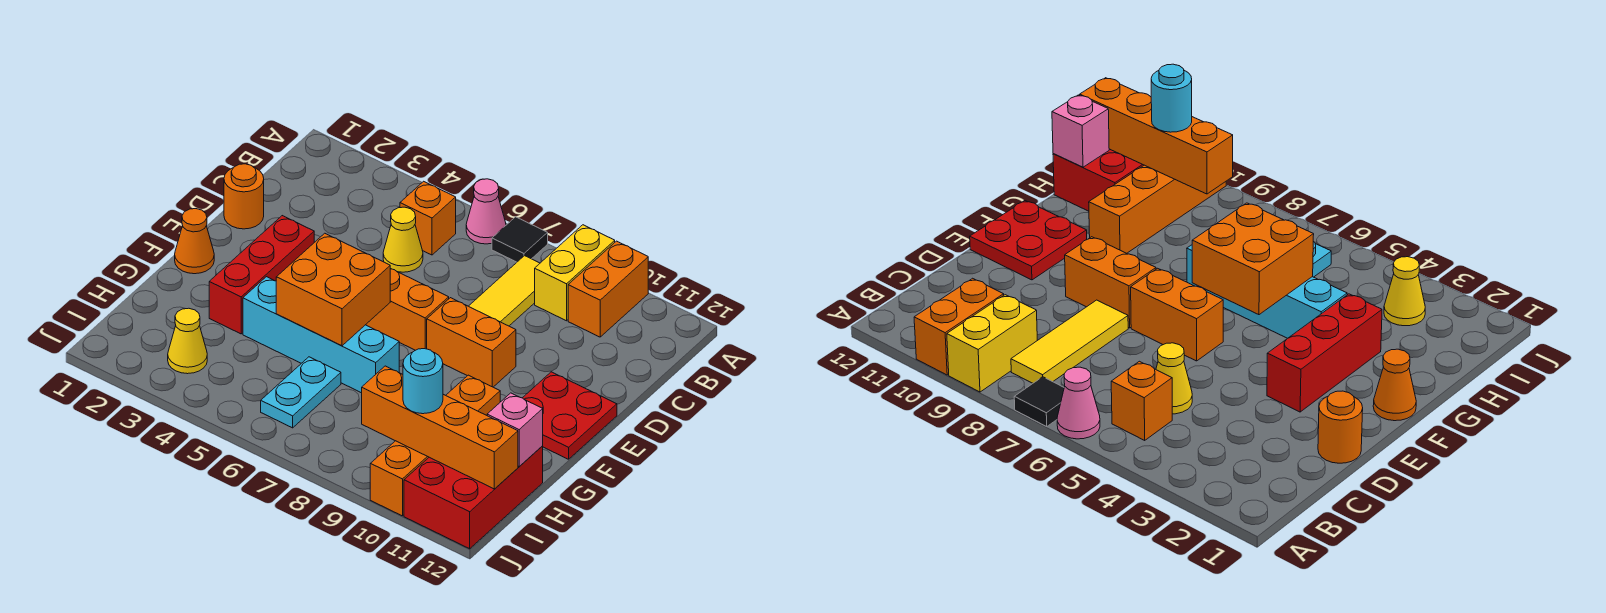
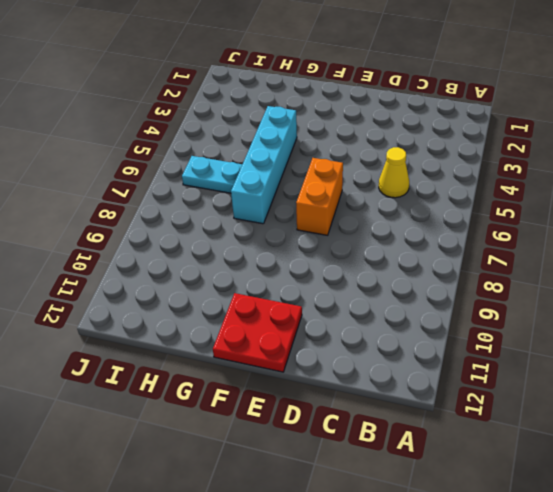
none -> pink 1x1 cone [466,179,506,244]
none -> black 1x1 tile [492,217,548,262]
none -> yellow 1x2 brick [535,225,615,321]

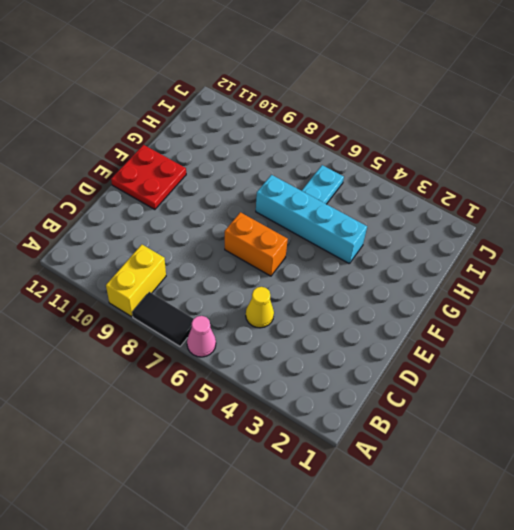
black 1x2 tile [132,292,194,346] -> black 1x1 tile [492,217,548,262]
none -> orange 1x2 brick [568,241,648,337]
none -> orange 1x1 brick [400,181,456,255]
none -> yellow 1x3 tile [469,256,540,326]

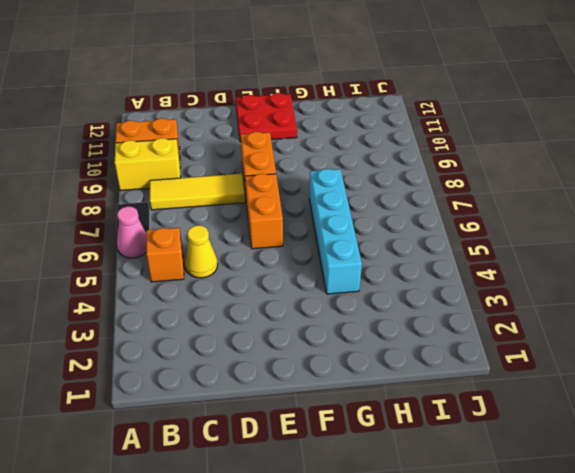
none -> orange 1x1 round brick [224,164,264,229]
none -> red 1x3 brick [209,216,314,334]
none -> orange 1x1 cone [175,209,214,274]

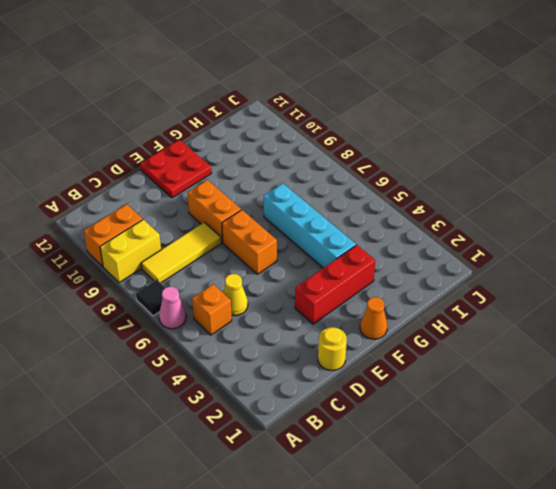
yellow 1x1 round brick [318,327,347,370] -> orange 1x1 round brick [224,164,264,229]
none -> orange 1x4 brick [370,375,500,516]
none -> cyan 1x2 plate [261,357,341,428]
none -> red 2x3 brick [404,446,543,549]

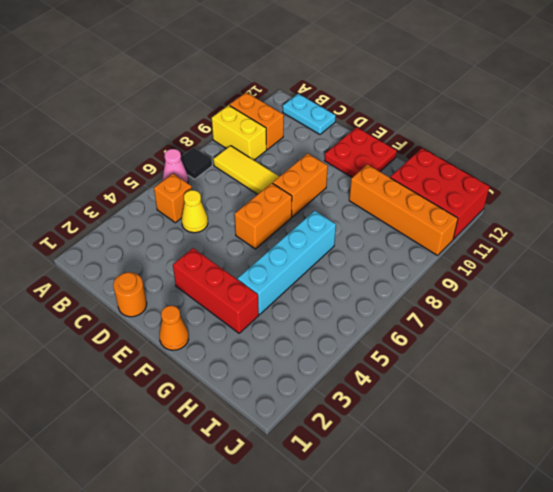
cyan 1x2 plate [283,94,336,134] -> cyan 1x2 plate moved to [261,357,341,428]
none -> yellow 1x1 cone [168,308,207,374]
none -> orange 2x2 brick [276,233,390,346]
none -> pink 1x1 brick [487,393,543,467]

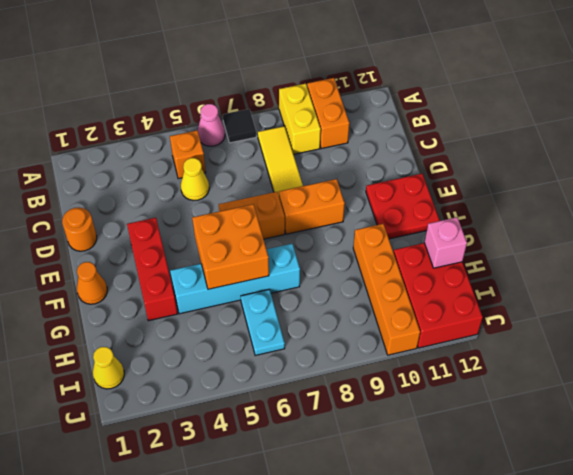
yellow 1x1 cone [93,347,124,389] -> yellow 1x1 cone moved to [168,308,207,374]
none -> orange 1x4 brick [362,366,518,489]
none -> cyan 1x1 round brick [403,349,443,414]

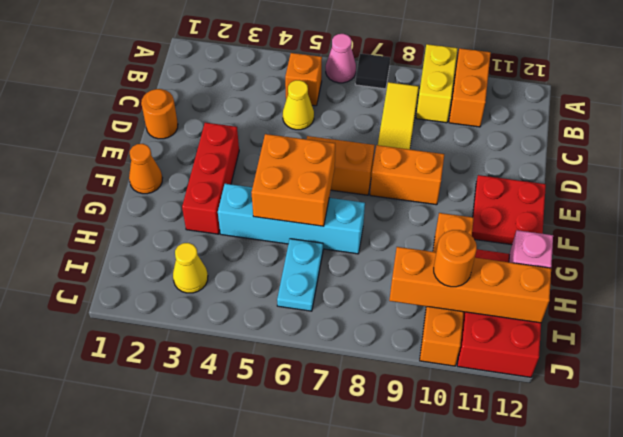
orange 1x1 round brick [434,230,477,287] -> cyan 1x1 round brick [403,349,443,414]

